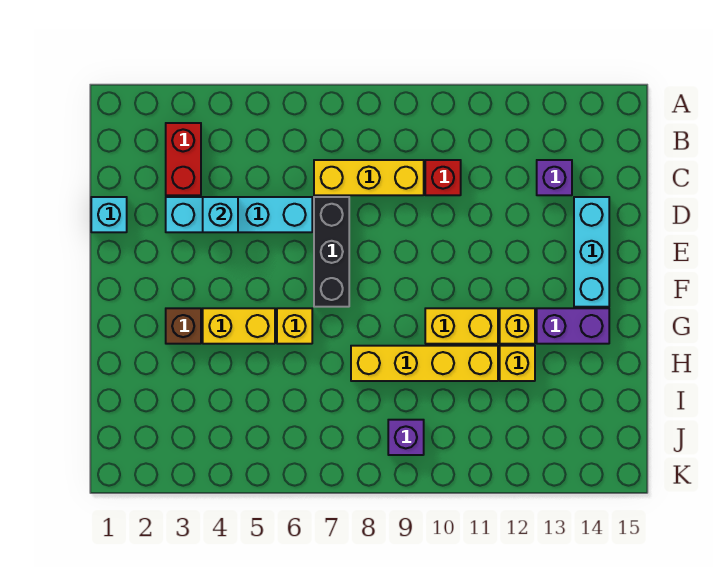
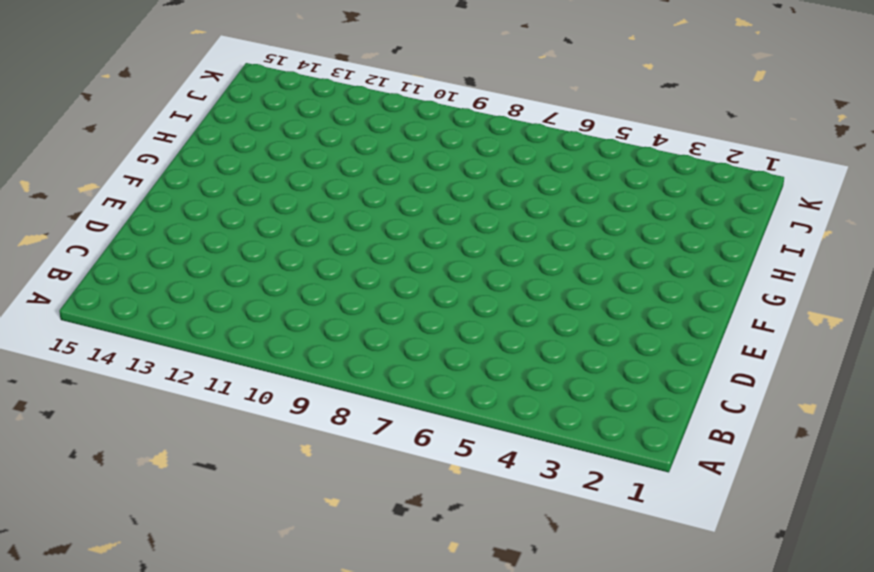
none -> red 1x2 brick [166,123,201,195]
none -> yellow 1x3 brick [314,160,424,195]
none -> red 1x1 brick [425,160,461,195]

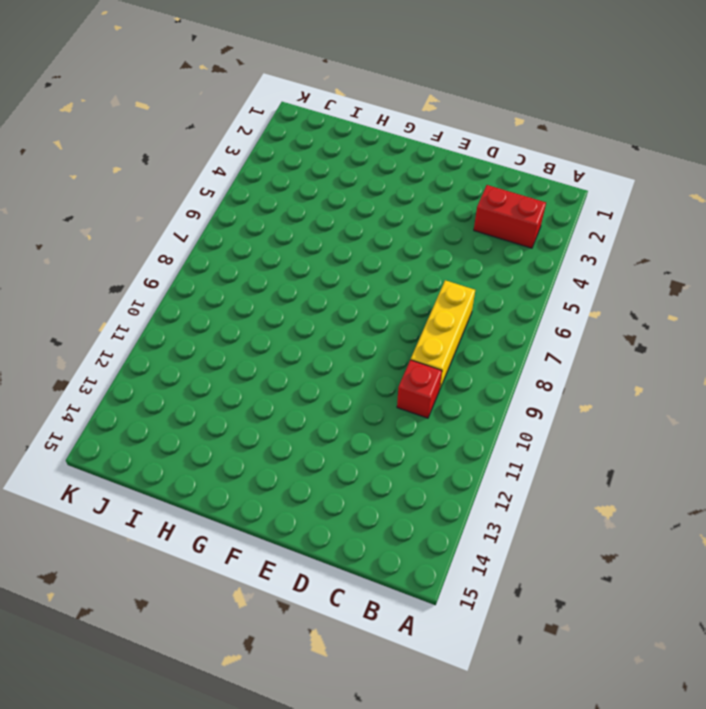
none -> purple 1x1 brick [537,160,572,195]
none -> cyan 1x1 brick [91,197,127,232]
none -> cyan 1x4 brick [166,197,312,232]

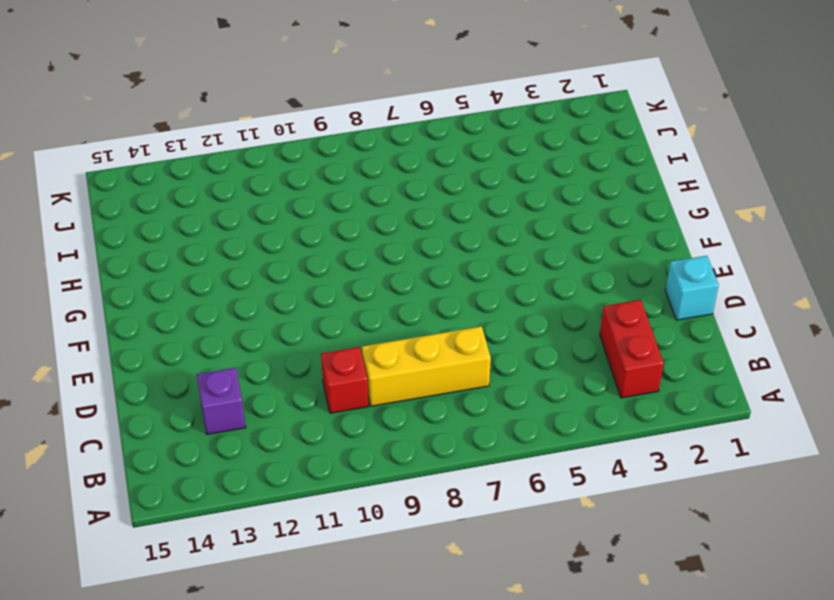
none -> cyan 1x4 brick [166,197,312,232]
none -> black 1x3 brick [314,197,349,307]
none -> cyan 1x3 brick [574,197,609,307]

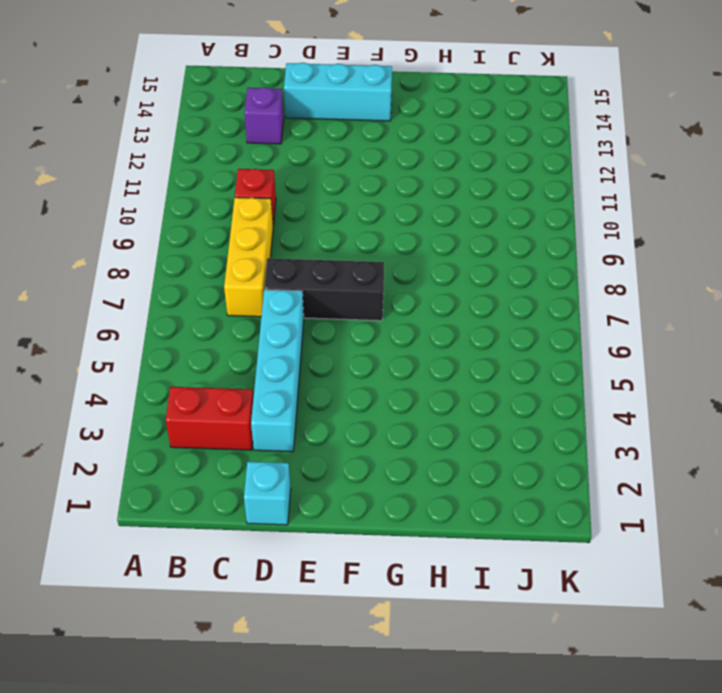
none -> brown 1x1 brick [166,308,201,344]
none -> yellow 1x2 brick [203,308,275,344]
none -> yellow 1x1 brick [277,308,312,344]

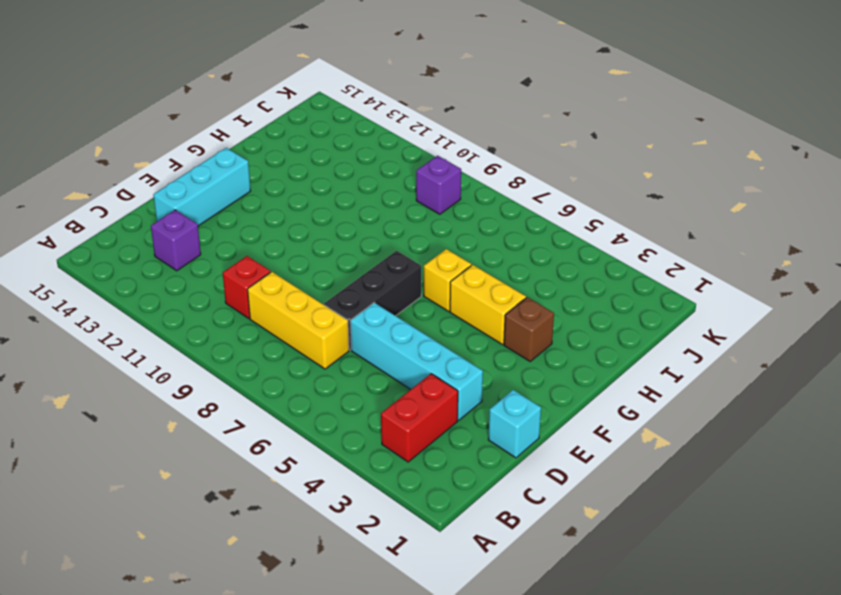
none -> yellow 1x2 brick [425,308,498,344]
none -> yellow 1x1 brick [500,308,535,344]
none -> purple 1x2 brick [537,308,609,344]

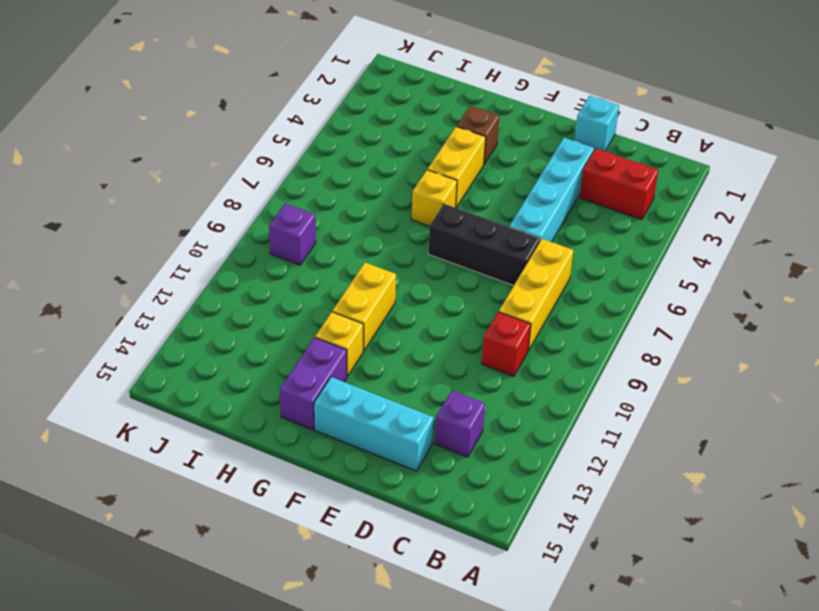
none -> yellow 1x4 brick [351,346,498,381]
none -> yellow 1x1 brick [500,346,535,381]
none -> cyan 1x1 brick [203,197,238,232]

